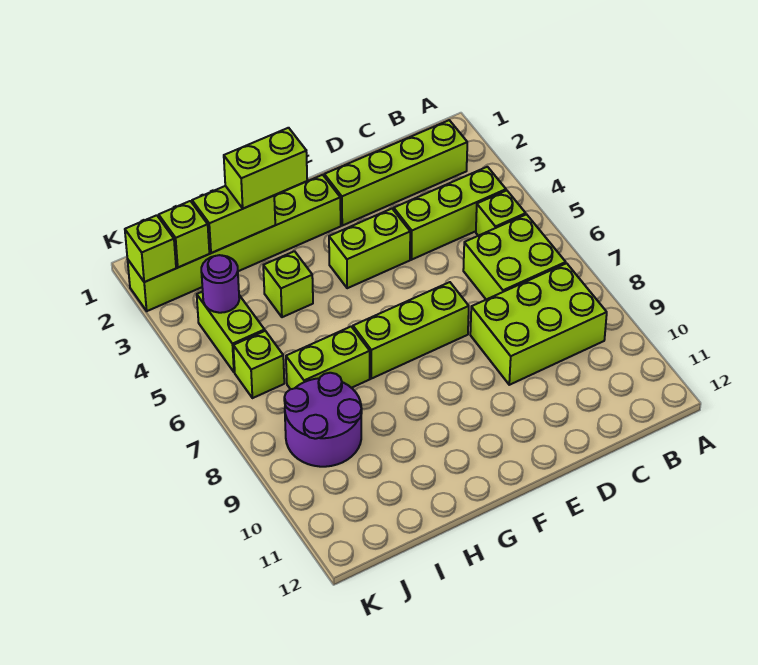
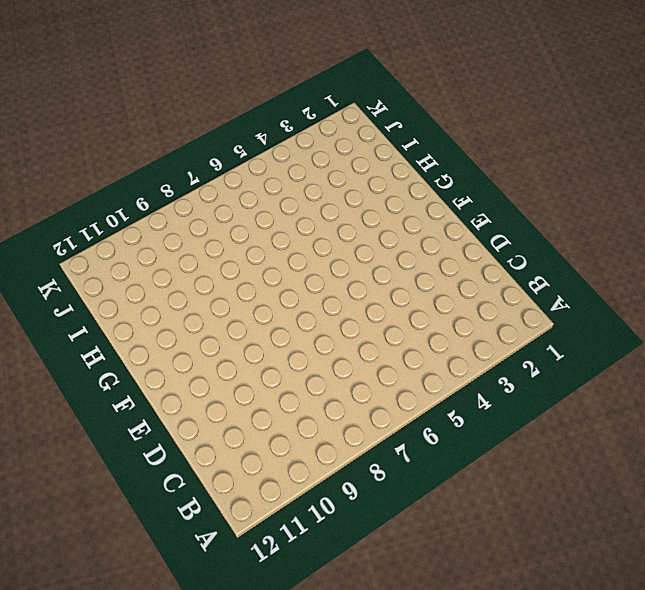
none -> lime 1x4 brick [324,120,467,226]
none -> lime 1x3 brick [394,167,506,260]
none -> lime 1x1 brick [476,190,526,236]

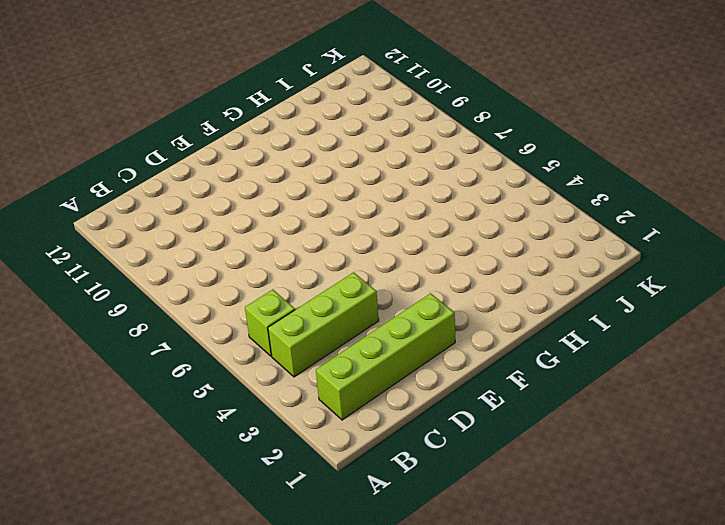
none -> lime 2x2 brick [463,214,566,300]
none -> lime 2x3 brick [470,263,607,385]
none -> lime 1x2 brick [329,209,410,288]

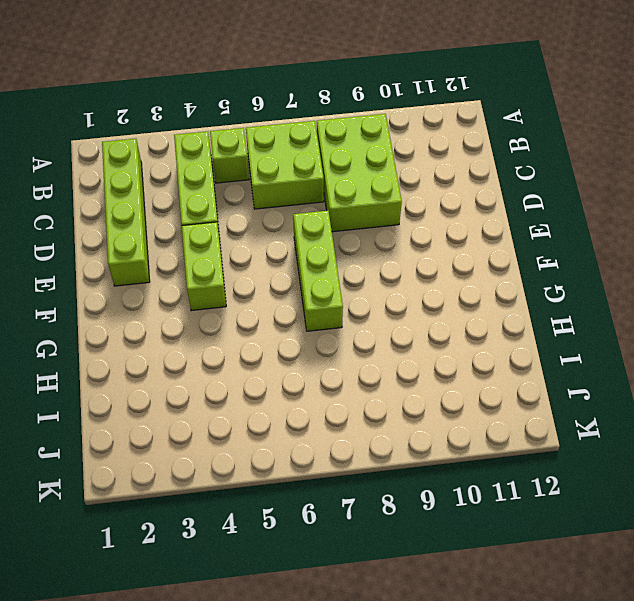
none -> lime 1x6 brick [128,175,341,311]
none -> lime 1x1 brick [263,251,313,317]
none -> lime 1x2 brick [286,327,370,389]

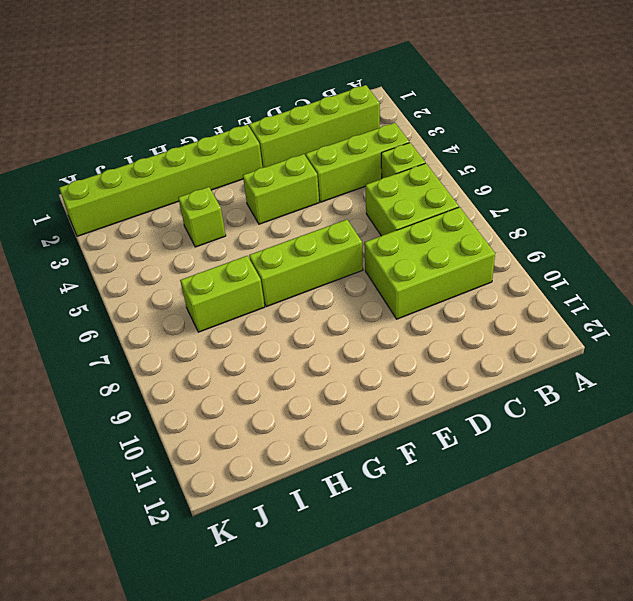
none -> purple 2x2 round brick [284,373,362,467]
none -> lime 1x2 brick [197,292,265,372]
none -> lime 1x1 brick [233,331,284,398]

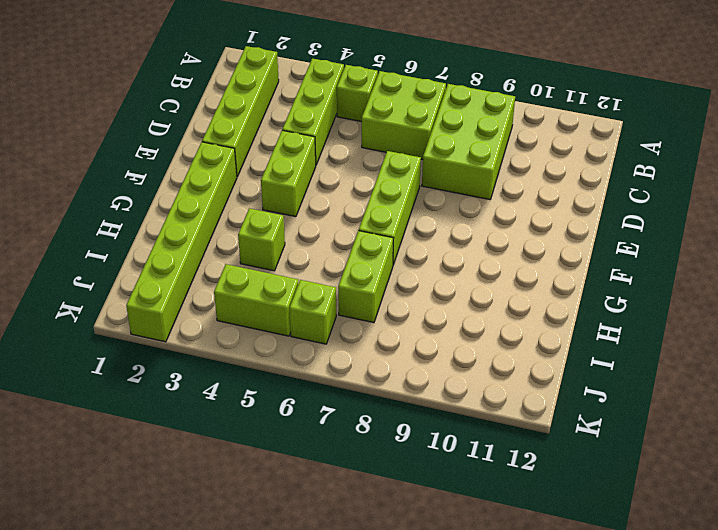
none -> purple 2x2 round brick [284,373,362,467]
none -> lime 1x2 brick [192,186,275,253]
none -> lime 1x1 brick [159,201,209,267]

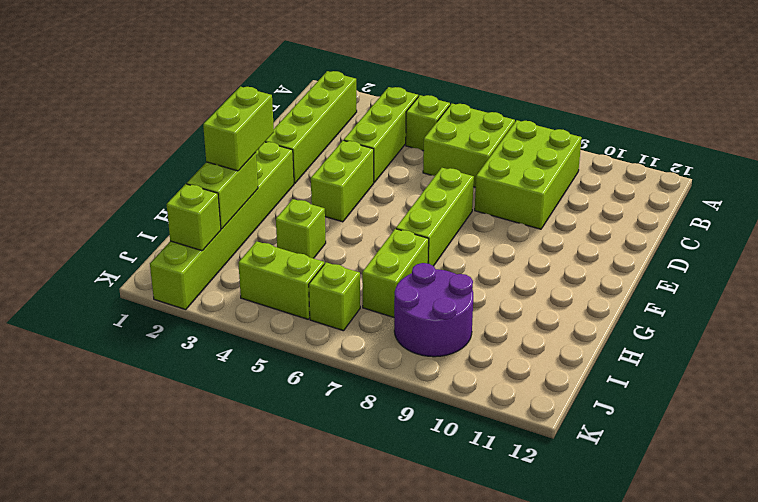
none -> purple 1x1 round brick [201,255,239,313]
none -> lime 1x1 brick [125,215,176,282]

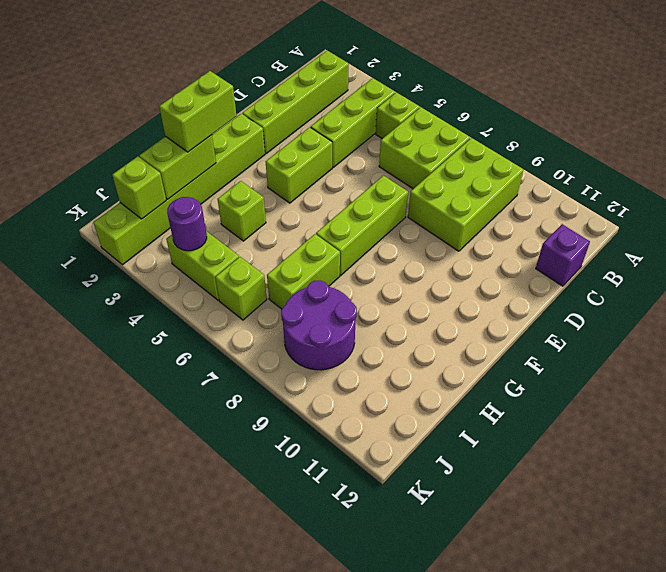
purple 1x1 brick [536,224,590,286] -> none
none -> lime 1x1 brick [125,215,176,282]

